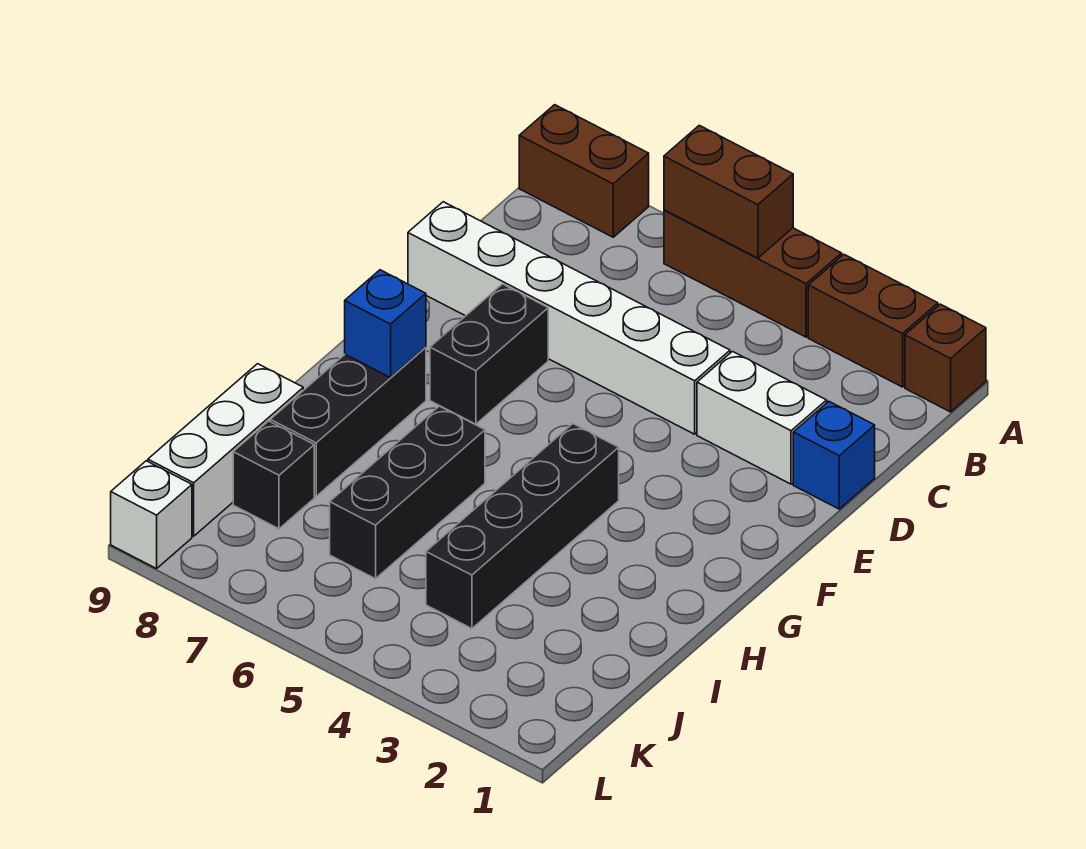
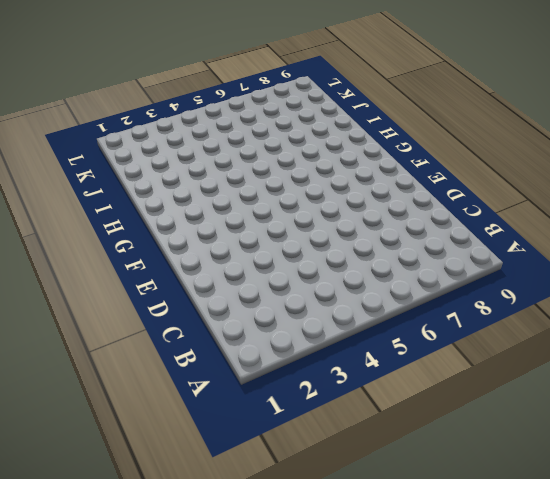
none -> brown 1x1 brick [905,304,986,412]
none -> brown 1x2 brick [808,254,938,387]
none -> brown 1x3 brick [664,210,842,337]

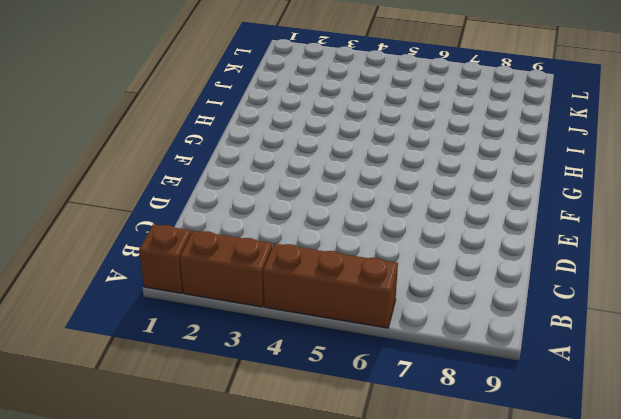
none -> brown 1x2 brick [519,105,649,237]
none -> blue 1x1 brick [793,401,875,509]
none -> white 1x2 brick [697,352,827,484]

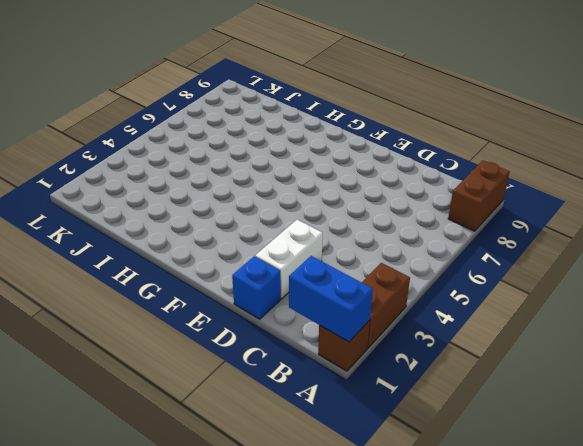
blue 1x2 brick [289,256,373,342] -> none
none -> brown 1x3 brick [664,210,842,337]
none -> white 1x6 brick [408,202,730,434]
none -> black 1x2 brick [430,284,548,424]

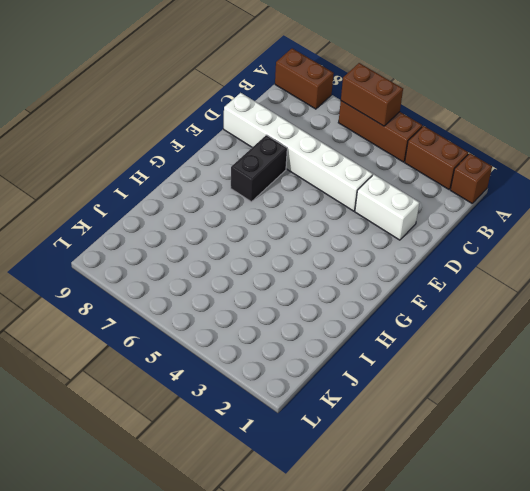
none -> blue 1x1 brick [793,401,875,509]
none -> black 1x4 brick [426,424,619,629]
none -> black 1x3 brick [270,347,426,496]

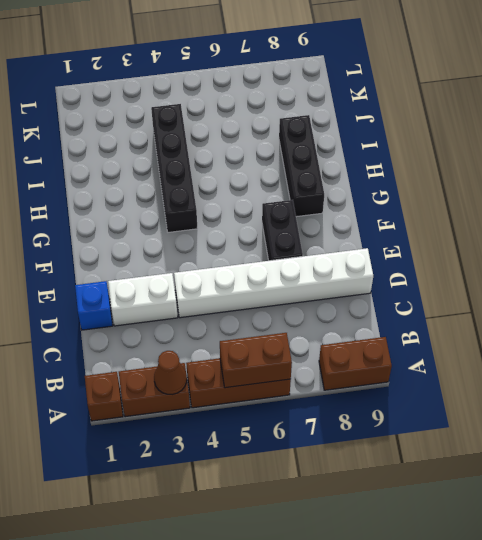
brown 1x1 cone [154,351,187,395] -> none
none -> black 1x3 brick [330,406,485,579]
none -> white 1x3 brick [148,364,303,536]
none -> black 1x1 brick [233,421,314,529]

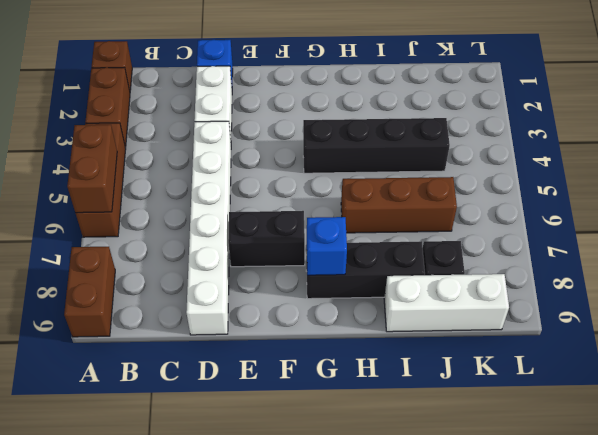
brown 1x3 brick [341,177,457,233] -> black 1x3 brick [330,406,485,579]
none -> white 1x1 brick [111,461,192,569]

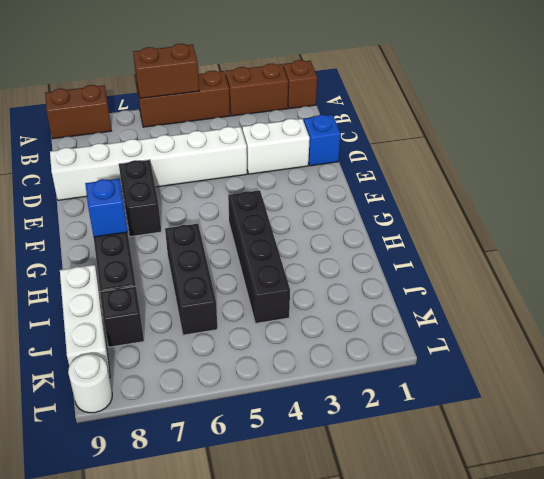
white 1x1 round brick [68,354,112,413] -> white 1x1 brick [111,461,192,569]

